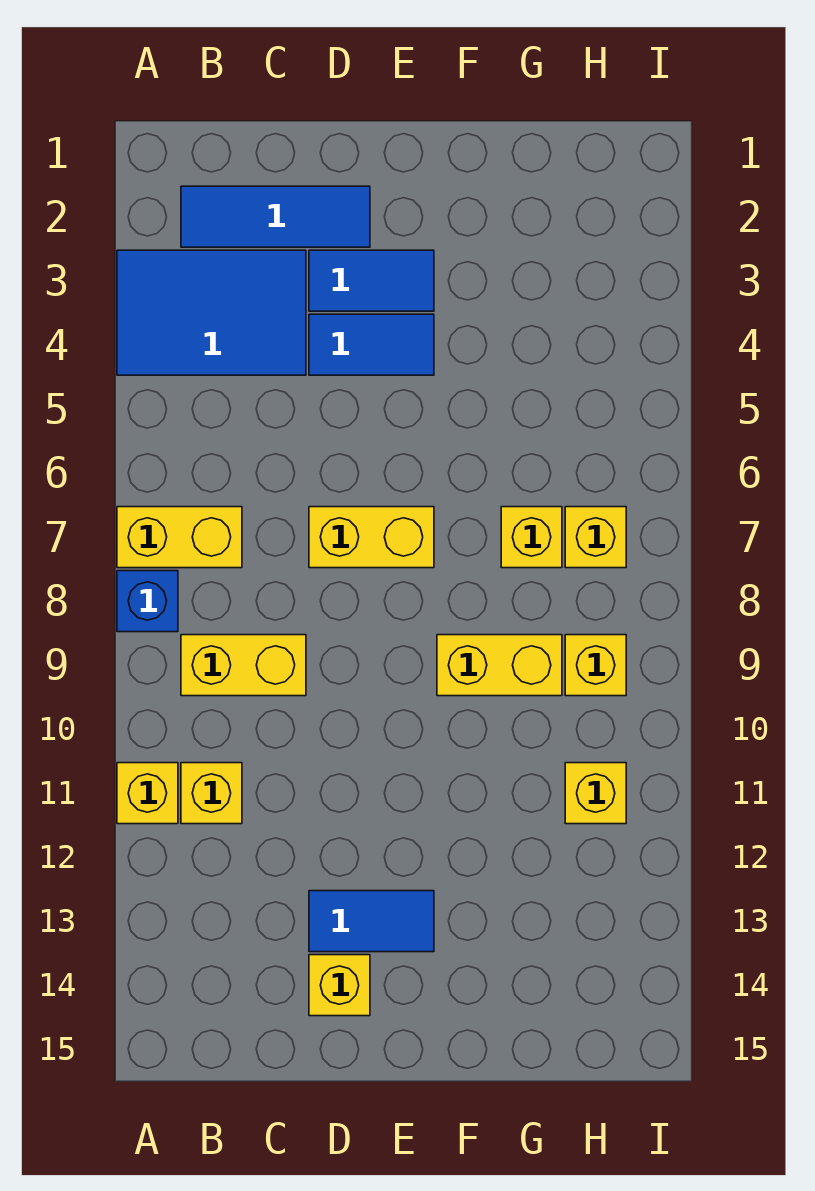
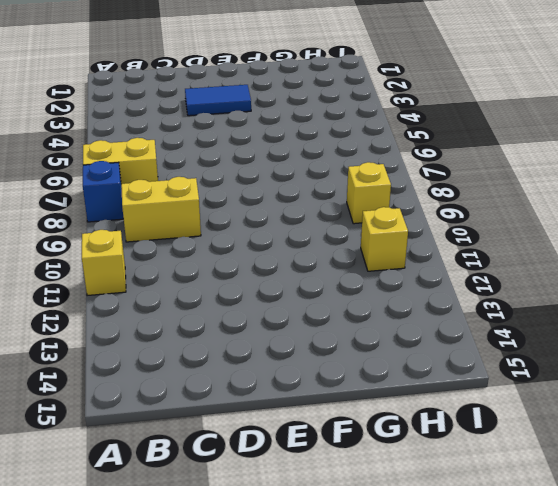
none -> blue 2x3 tile [117,250,306,375]
none -> blue 1x3 tile [181,186,370,247]
none -> yellow 1x1 brick [181,763,242,824]

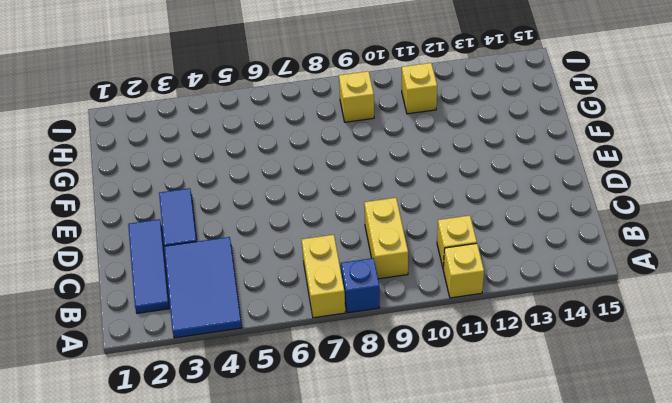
none -> blue 1x2 tile [309,314,434,375]
none -> yellow 1x2 brick [309,507,434,568]
none -> blue 1x2 tile [309,891,434,952]

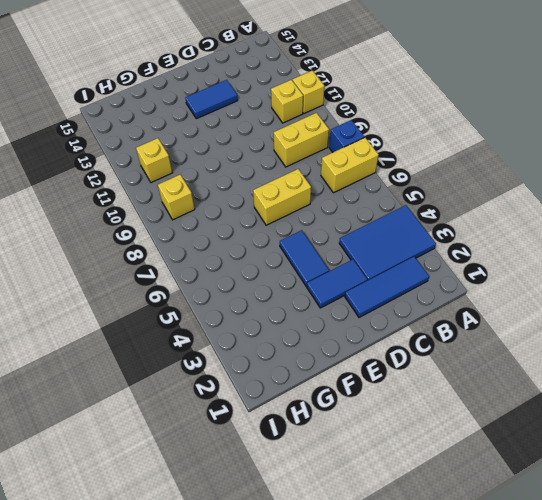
blue 1x2 tile [280,230,329,286] -> blue 1x2 tile turned to [309,314,434,375]
none -> yellow 1x1 brick [309,955,370,1016]
none -> yellow 1x2 brick [437,635,562,696]
none -> yellow 1x1 brick [501,507,562,568]

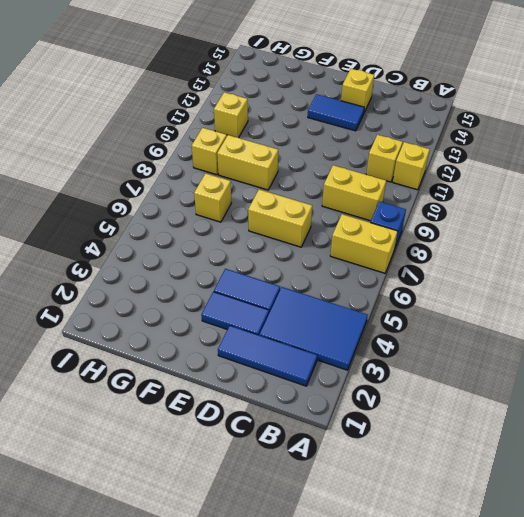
none -> yellow 1x1 brick [565,507,626,568]

